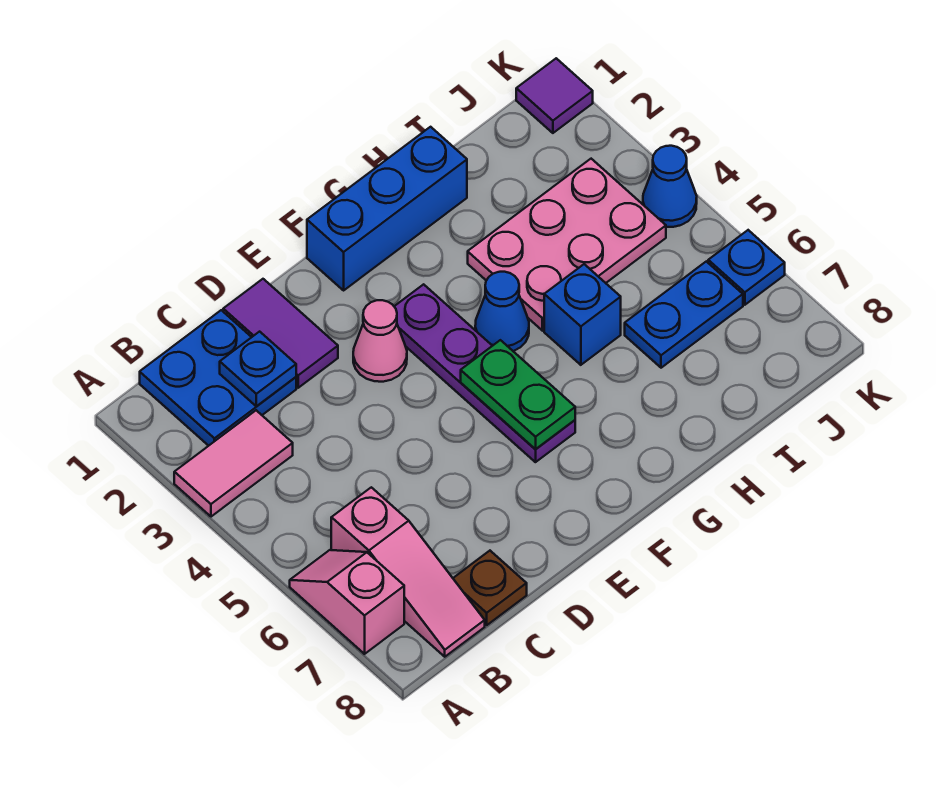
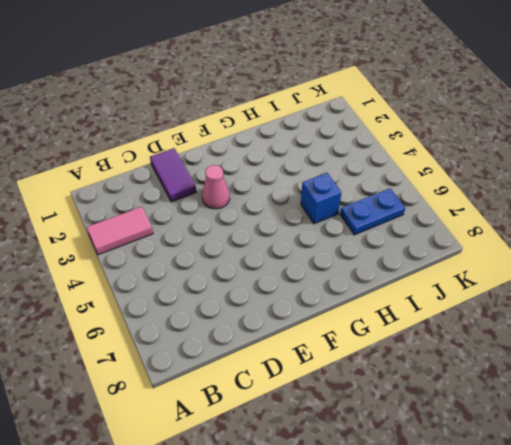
none -> pink 1x2 slope [290,550,404,654]
none -> blue 2x2 plate [140,310,296,446]
none -> pink 1x3 slope [331,487,485,657]

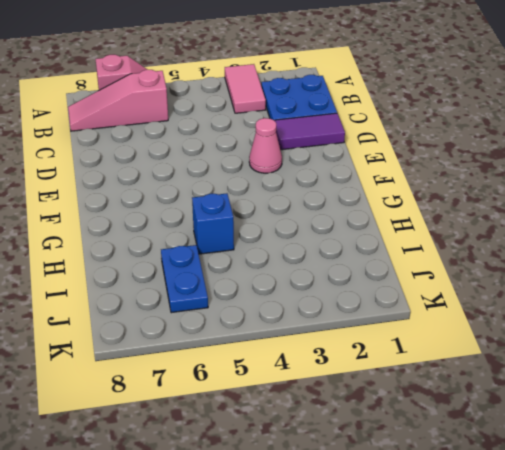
none -> brown 1x1 plate [453,551,527,625]
none -> blue 1x3 brick [307,127,467,290]
none -> purple 1x4 plate [394,284,575,462]

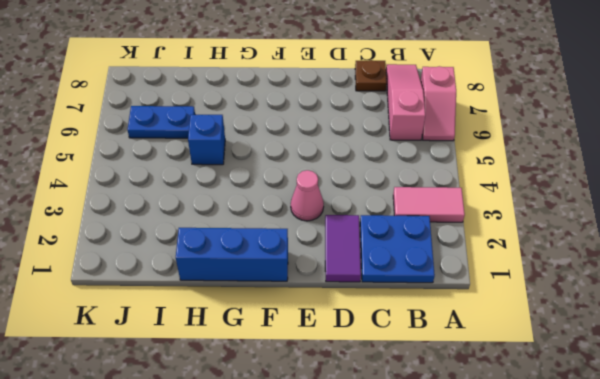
none -> purple 1x4 plate [394,284,575,462]
none -> blue 1x1 cone [475,272,529,351]
none -> pink 2x3 plate [468,159,666,331]

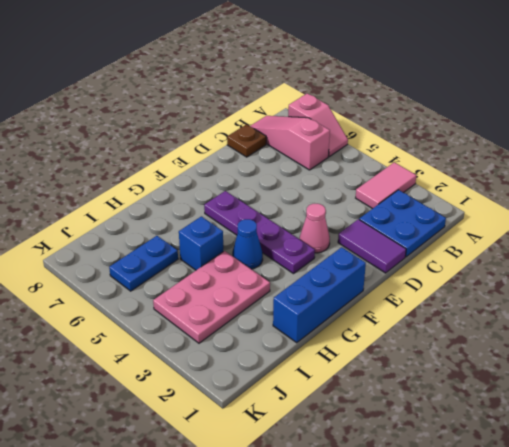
none -> purple 1x1 tile [516,58,593,133]
none -> blue 1x1 cone [643,146,697,227]
none -> blue 1x1 plate [708,230,785,305]

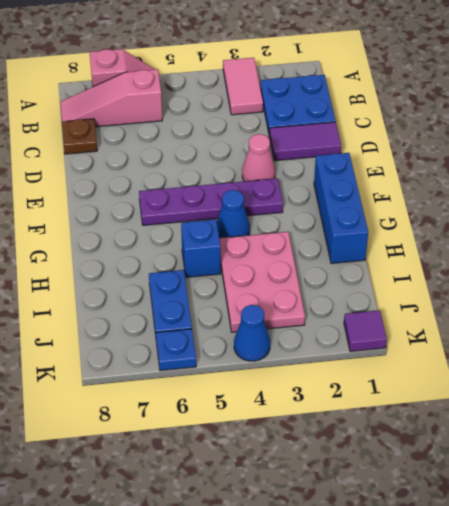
none -> blue 1x1 plate [220,332,296,406]
none -> green 1x2 plate [461,340,575,449]

